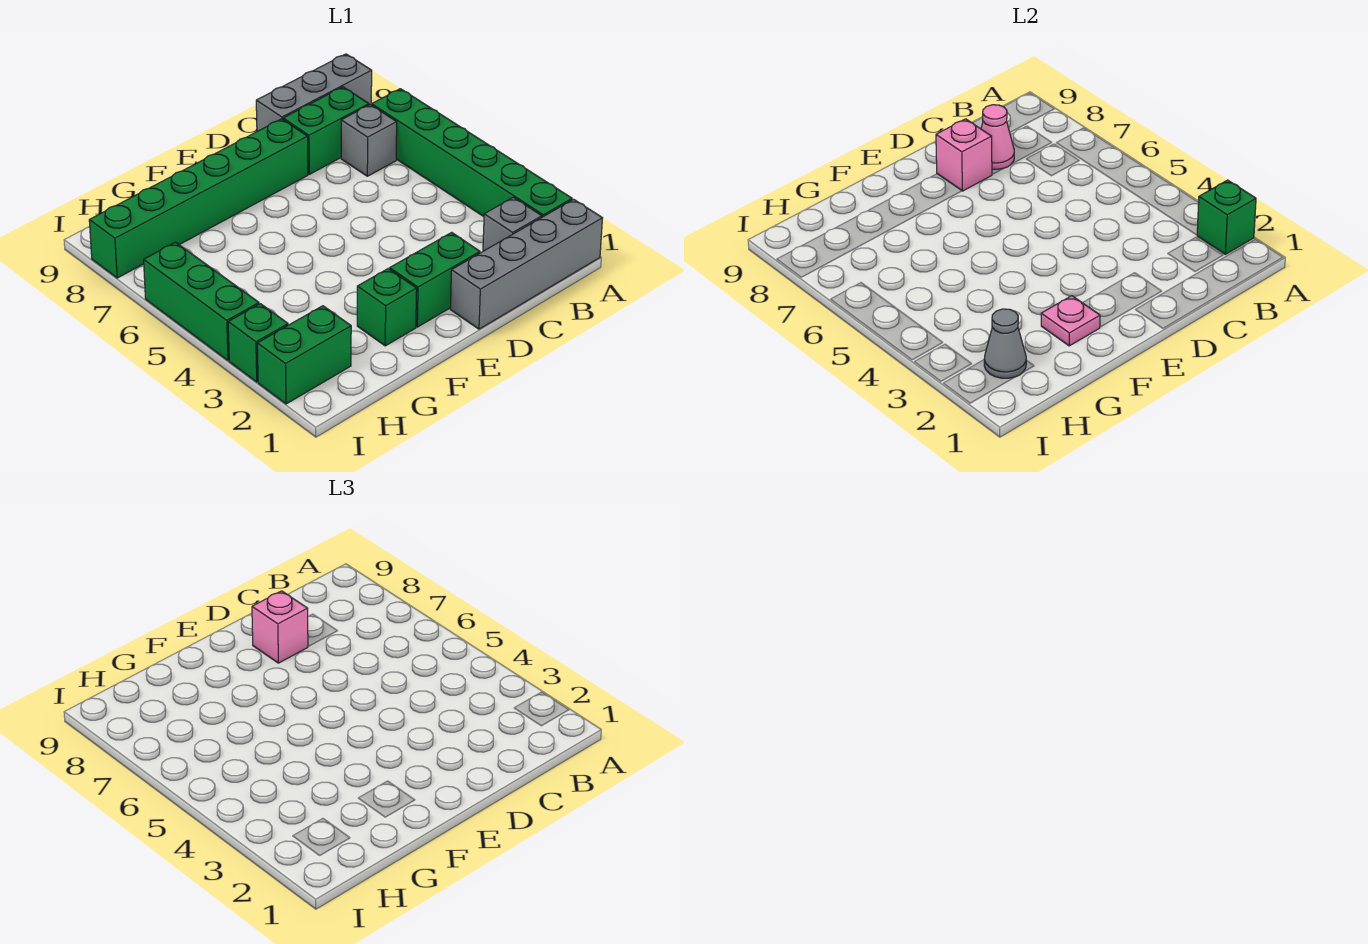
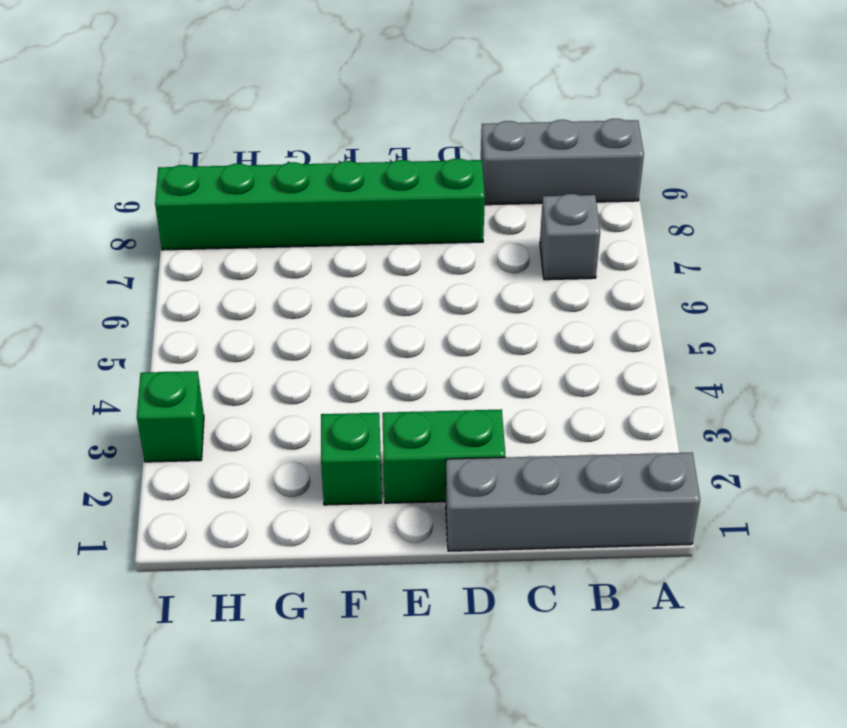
none -> green 1x6 brick [372,89,572,217]
none -> grey 1x1 brick [483,197,542,251]
none -> green 1x2 brick [283,87,369,174]

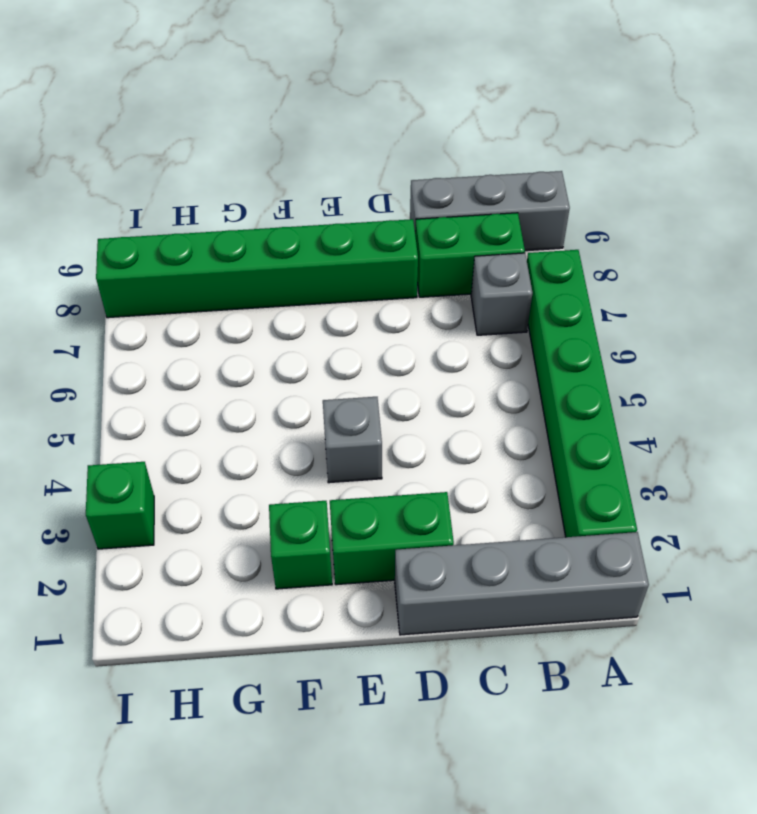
grey 1x1 brick [323,397,382,483] -> grey 1x1 brick moved to [483,197,542,251]
none -> green 1x2 brick [257,306,351,404]
none -> green 1x3 brick [144,242,259,361]
none -> green 1x1 brick [1197,180,1256,254]

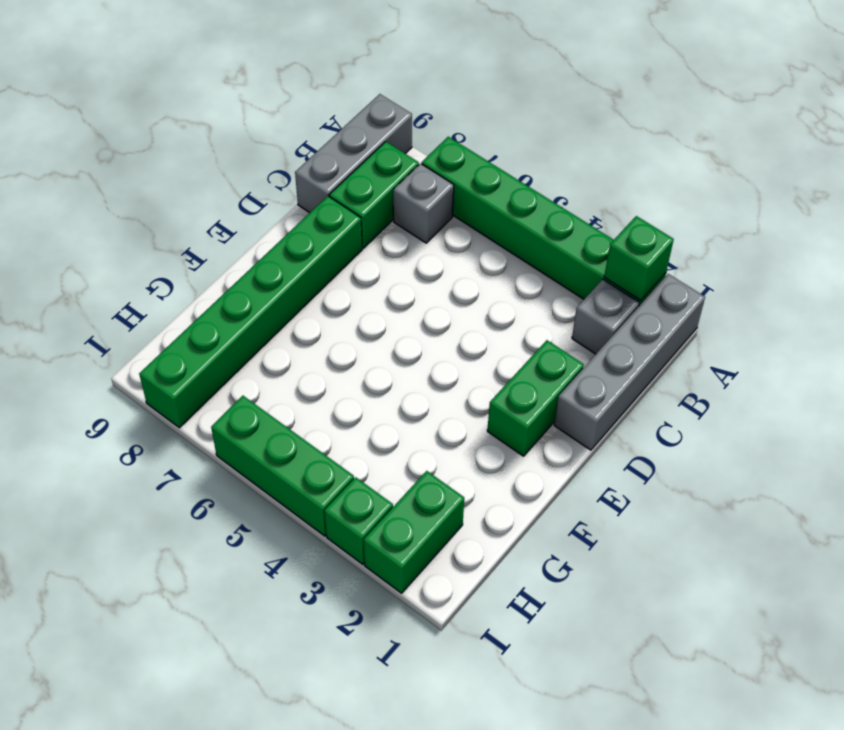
none -> green 1x1 brick [357,269,417,346]
none -> pink 1x1 cone [981,105,1014,169]
none -> pink 1x1 brick [936,119,992,191]

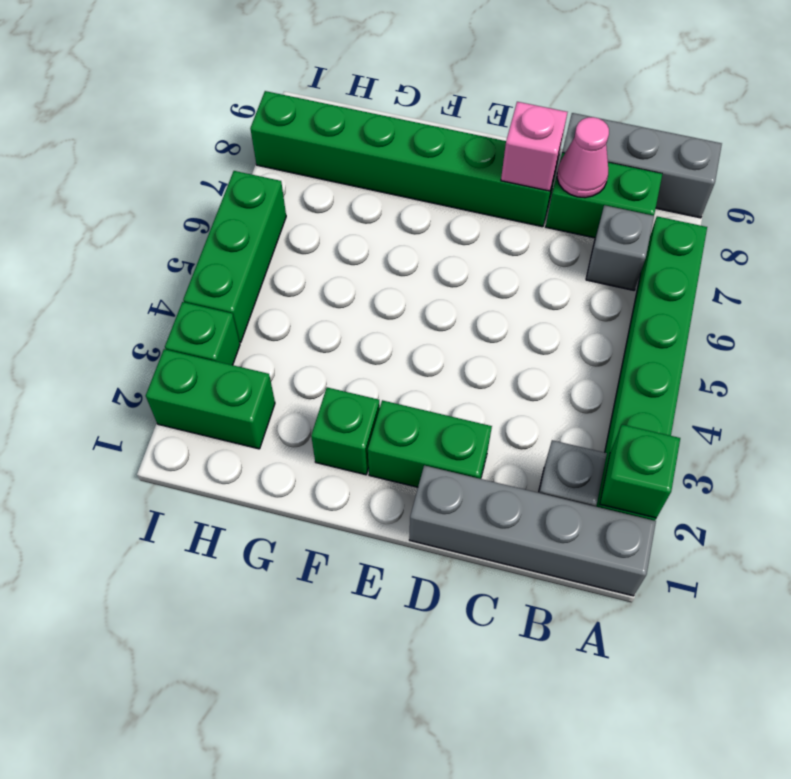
none -> pink 1x1 plate [1041,296,1100,346]
none -> grey 1x1 cone [984,309,1026,378]
none -> pink 1x1 brick [252,591,308,663]

